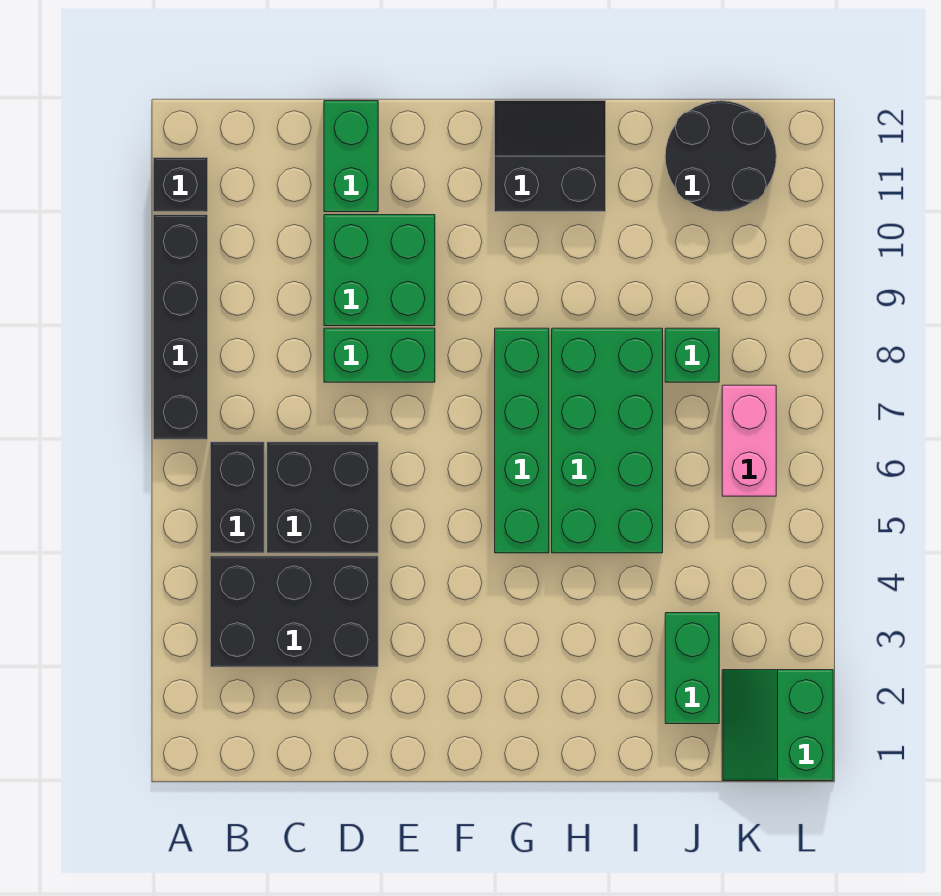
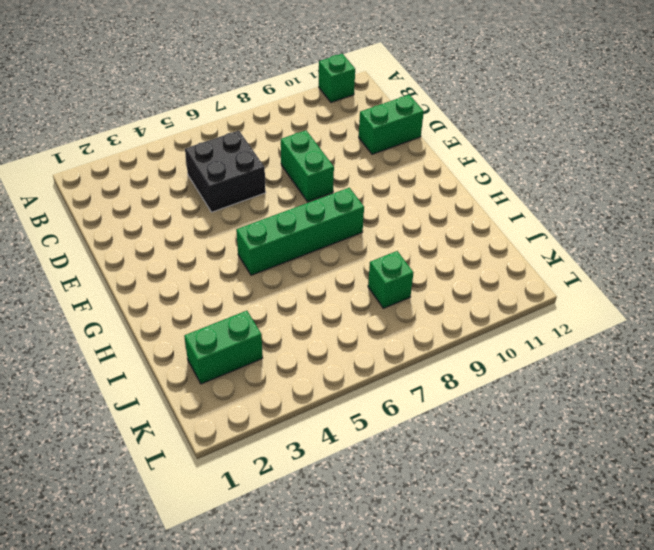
green 1x1 brick [319,54,355,102] -> black 1x1 brick [153,158,208,212]
none -> black 1x4 brick [153,215,208,439]
none -> black 2x3 brick [210,556,378,667]
none -> black 1x2 brick [210,442,264,553]

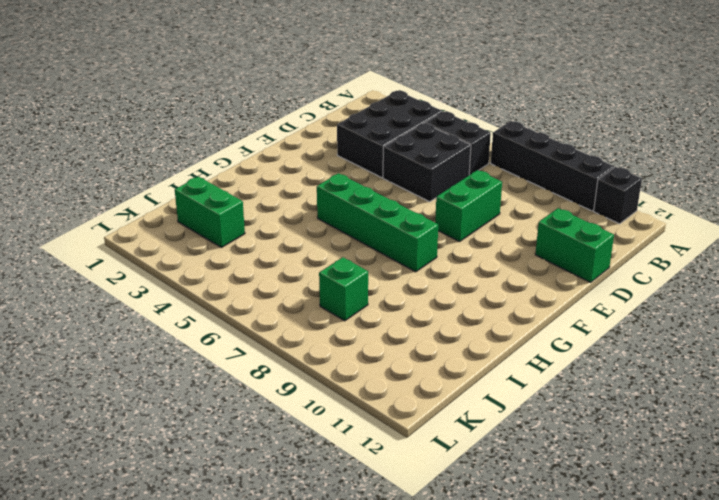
none -> green 2x2 brick [324,215,435,326]
none -> black 2x2 slope [495,101,606,212]
none -> green 2x4 brick [552,328,663,553]

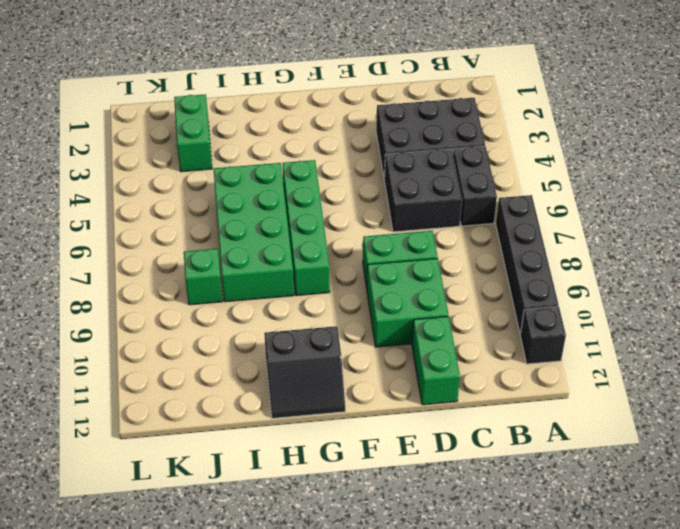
none -> black 2x2 round brick [665,101,776,212]
none -> green 2x2 slope [722,670,833,781]
none -> pink 1x2 brick [722,385,776,496]

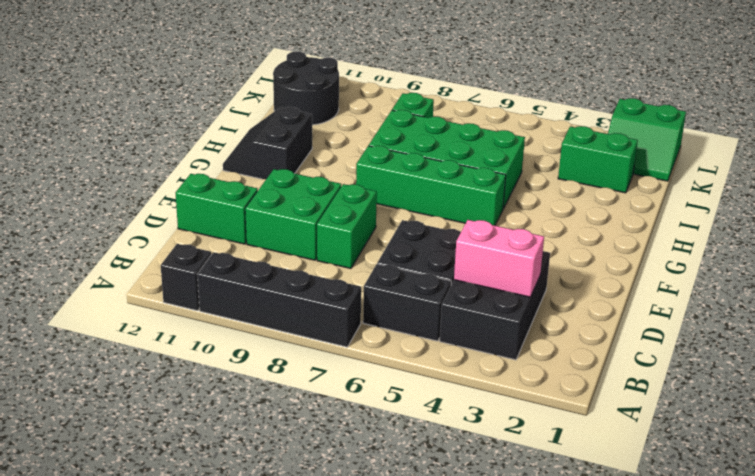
pink 1x2 brick [454,220,544,297] -> pink 1x2 brick moved to [722,385,776,496]

